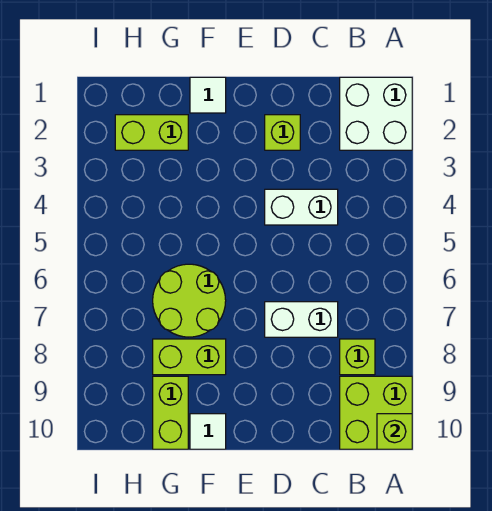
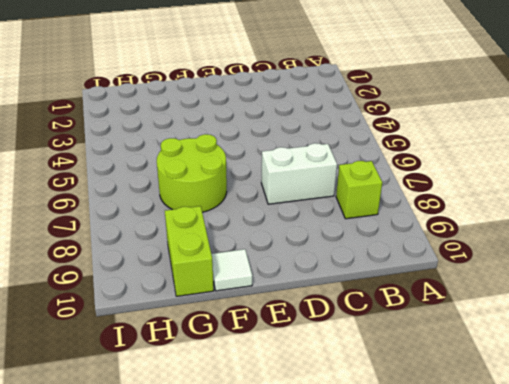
none -> white 2x2 brick [340,77,412,150]
none -> lime 2x2 brick [340,376,412,449]
none -> white 1x2 brick [265,189,338,225]

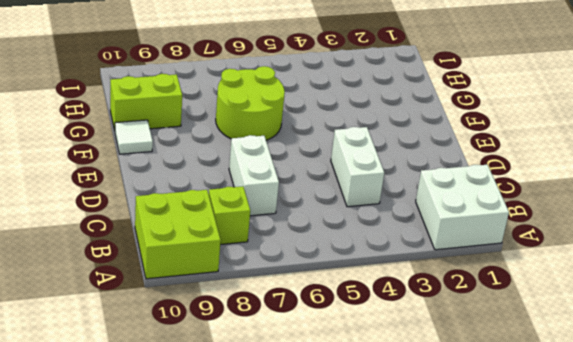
none -> lime 1x1 brick [265,115,300,150]
none -> white 1x1 tile [190,77,226,113]
none -> lime 1x2 brick [153,339,226,375]

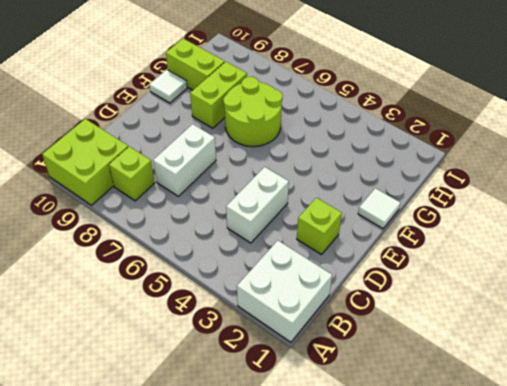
none -> lime 1x2 brick [115,115,188,150]
none -> lime 1x1 brick [377,414,412,449]

